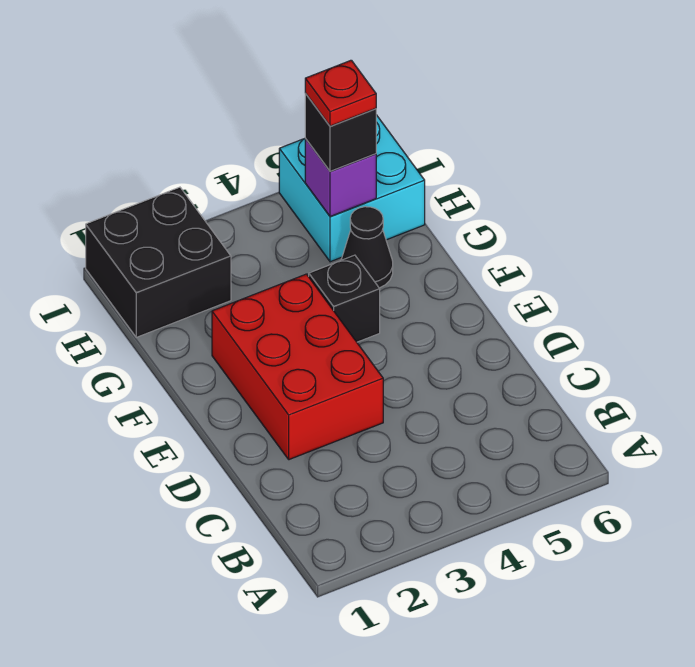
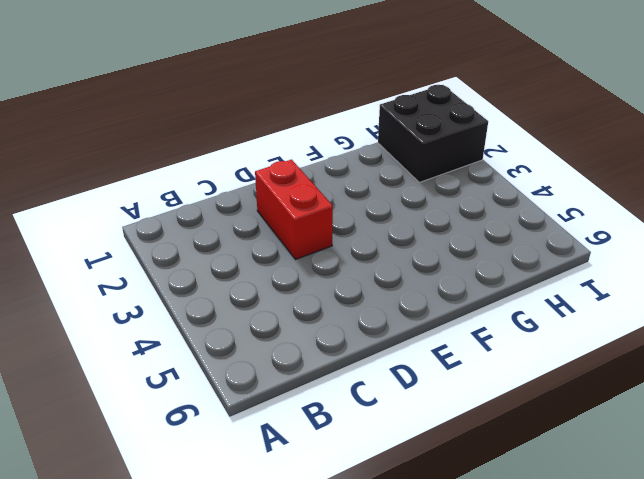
red 1x2 brick [255,160,333,260] -> red 2x3 brick [212,274,383,460]
none -> black 1x1 brick [309,255,380,342]
none -> black 1x1 cone [341,207,393,288]

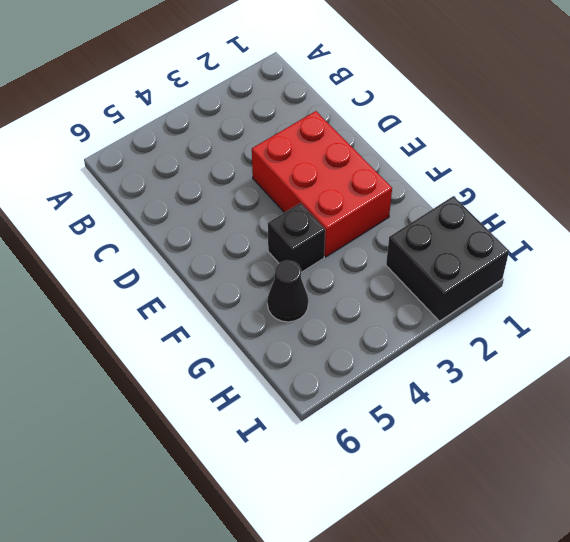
none -> cyan 2x2 brick [279,115,425,262]
none -> purple 1x1 brick [305,138,376,217]

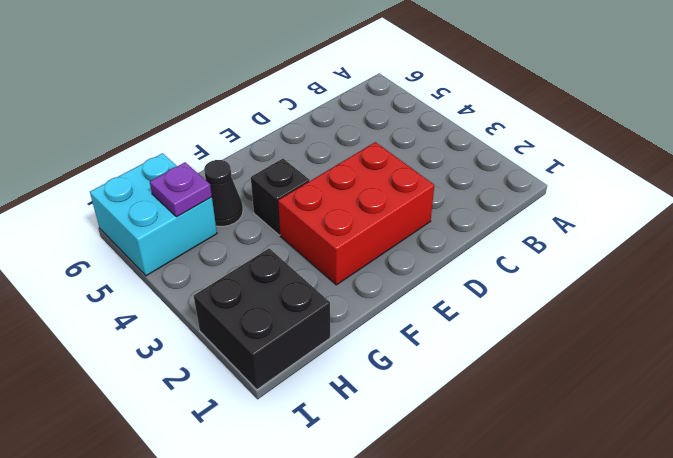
purple 1x1 plate [150,162,212,217] -> purple 1x1 brick [305,138,376,217]
none -> black 1x1 brick [305,93,376,171]
none -> red 1x1 plate [305,60,376,126]

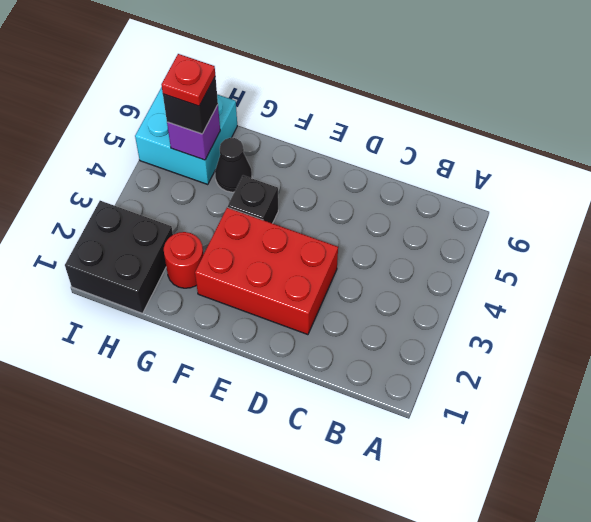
red 1x1 round brick [164,232,203,288] -> none

